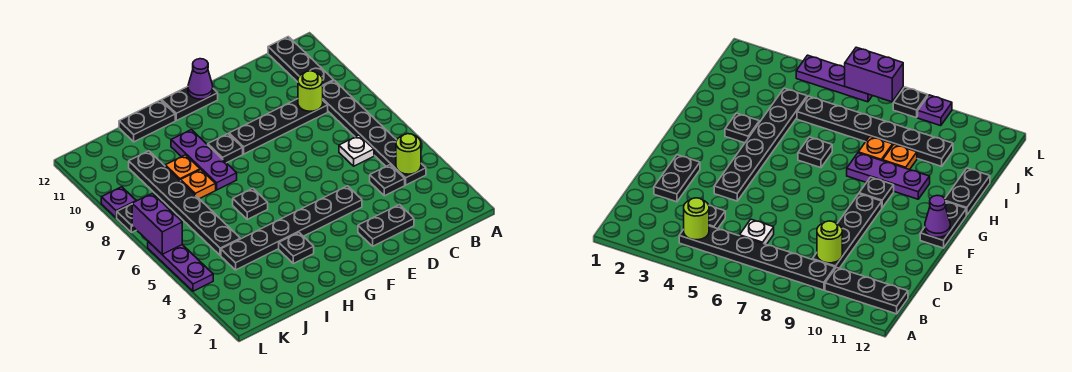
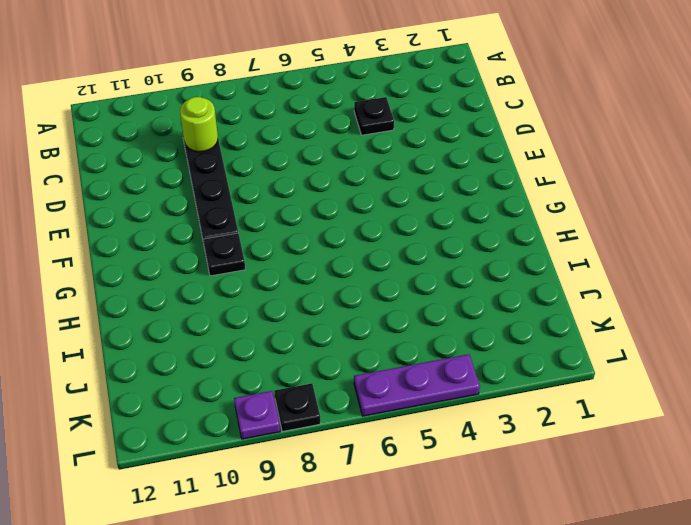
none -> black 1x6 plate [323,81,426,185]
none -> black 1x3 plate [268,37,334,86]
none -> white 1x1 plate [339,135,374,166]

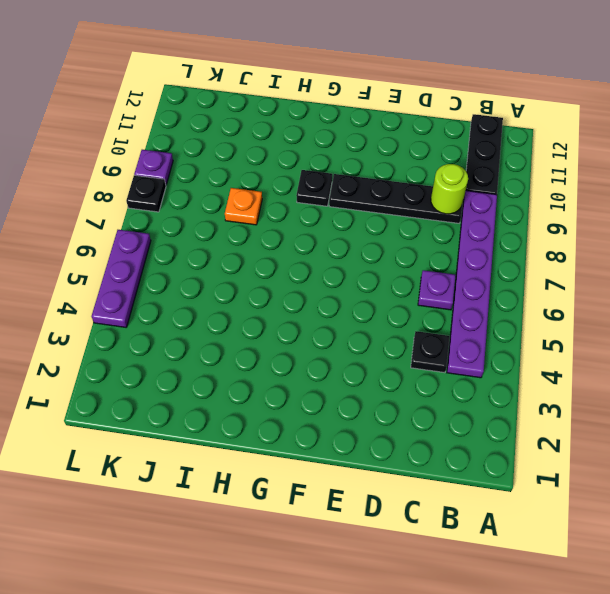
purple 1x6 plate [447,191,497,378] -> black 1x6 plate [323,81,426,185]
purple 1x1 plate [418,270,456,310] -> white 1x1 plate [339,135,374,166]
none -> black 1x2 plate [358,205,414,246]
none -> black 1x6 plate [221,186,362,270]
none -> black 1x2 plate [162,87,218,121]

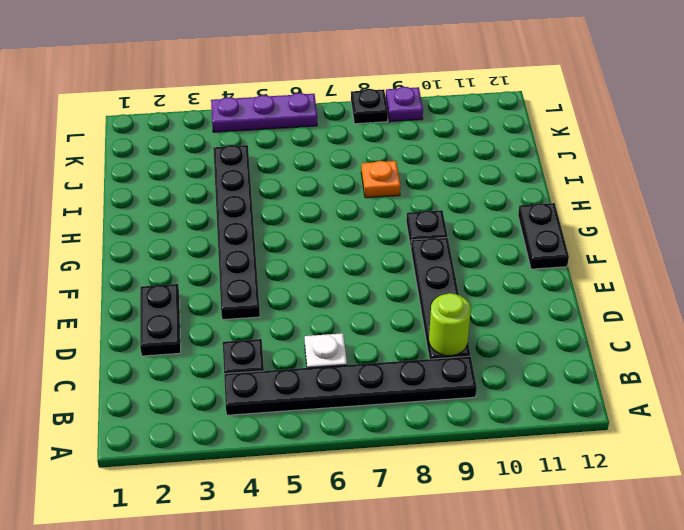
none -> black 1x3 plate [268,37,334,86]
none -> black 1x1 plate [279,233,314,264]
none -> black 1x1 plate [233,188,268,219]

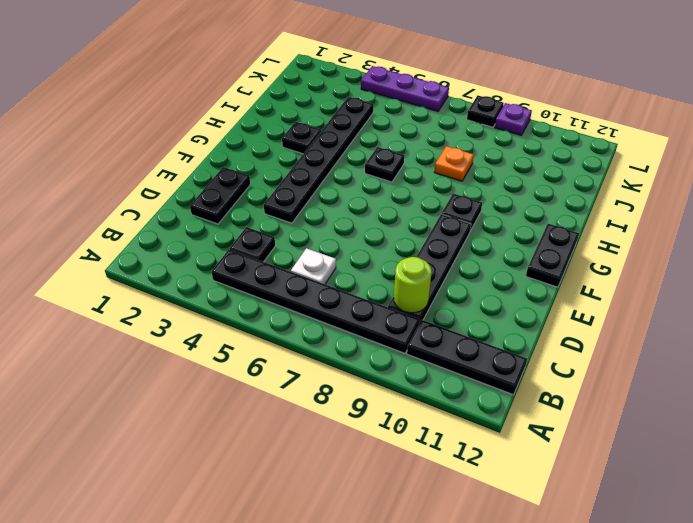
none -> purple 1x3 plate [171,130,237,190]
none -> black 1x2 plate [119,100,175,142]
none -> orange 1x1 plate [165,155,200,181]

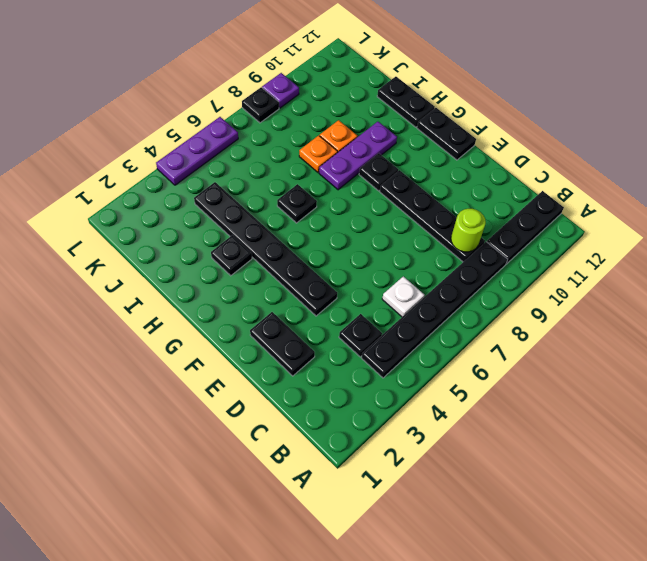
none -> black 1x6 plate [129,151,240,255]
none -> lime 1x1 round brick [396,134,421,174]
none -> purple 1x1 cone [188,59,213,99]

